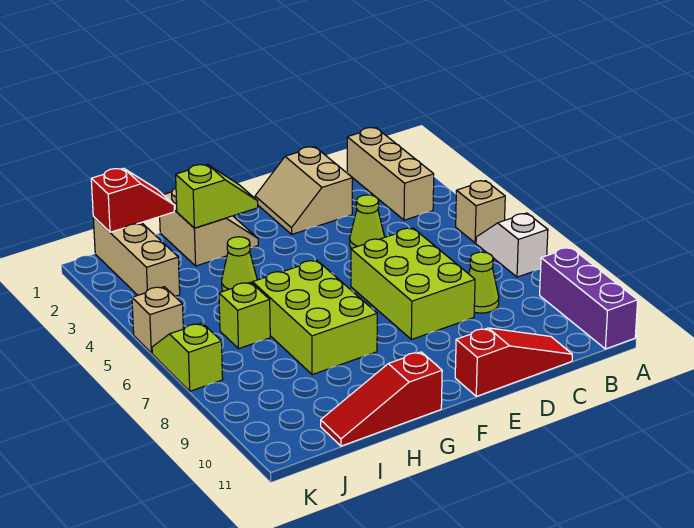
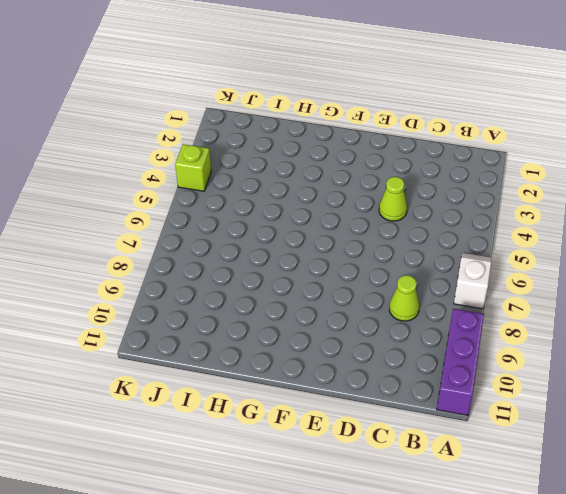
lime 1x1 brick [175,144,211,191] -> lime 1x1 brick moved to [219,282,270,349]
none -> tan 1x1 brick [456,181,505,243]
none -> tan 1x3 brick [347,128,434,220]
none -> red 1x3 slope [455,328,572,396]

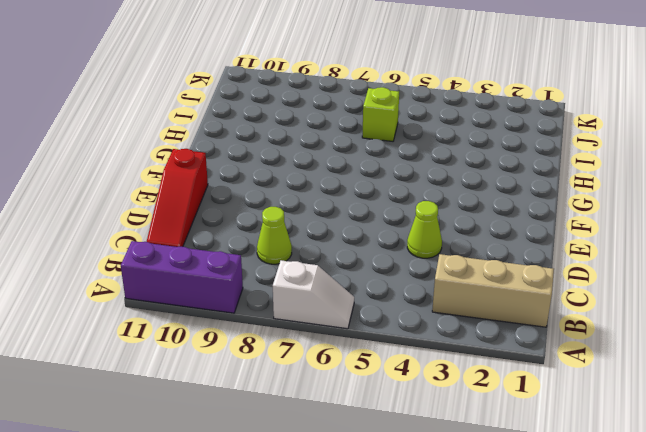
none -> tan 1x1 brick [456,181,505,243]
none -> tan 2x2 slope [255,147,352,234]
none -> lime 2x3 brick [351,228,475,340]

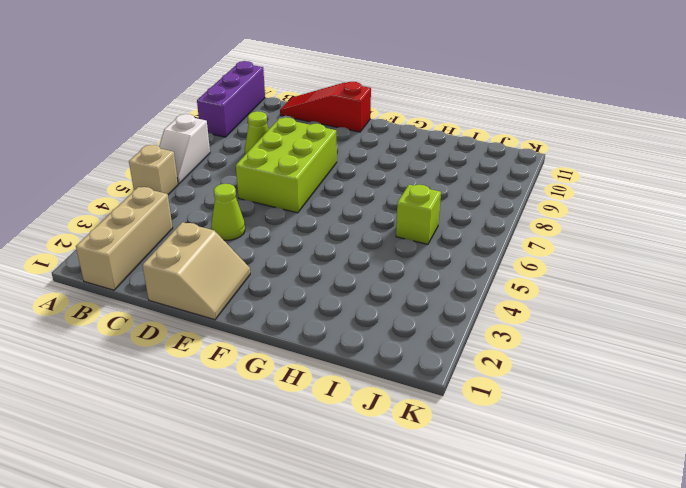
none -> tan 2x2 slope [160,188,258,266]
none -> lime 2x3 brick [253,260,377,375]
none -> red 1x3 slope [321,352,442,446]

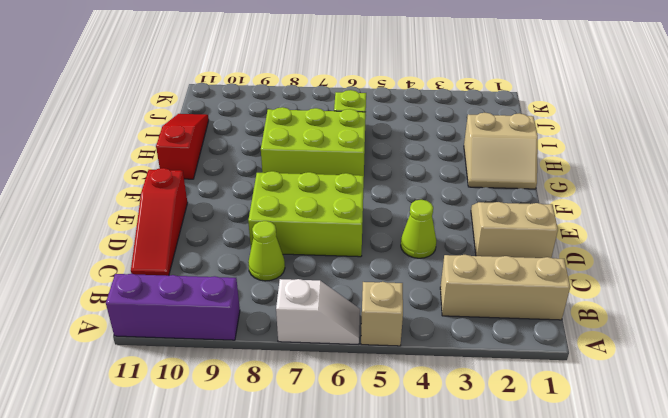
none -> lime 1x1 cone [222,237,257,291]
none -> tan 1x3 brick [93,217,180,296]
none -> tan 1x1 brick [132,287,183,353]

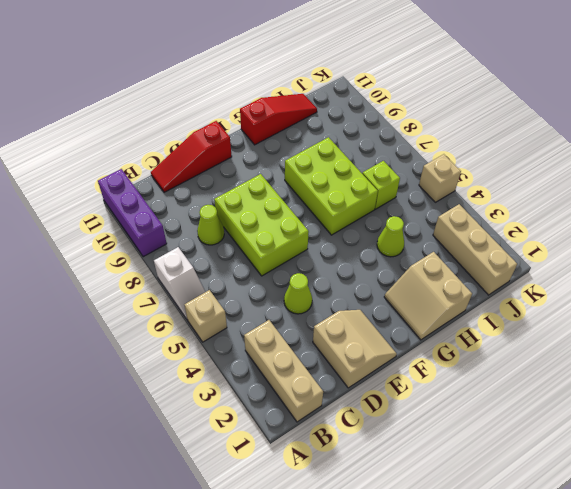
none -> lime 1x2 slope [152,323,223,391]
none -> lime 1x2 slope [176,164,258,228]
none -> red 1x2 slope [91,168,174,232]

